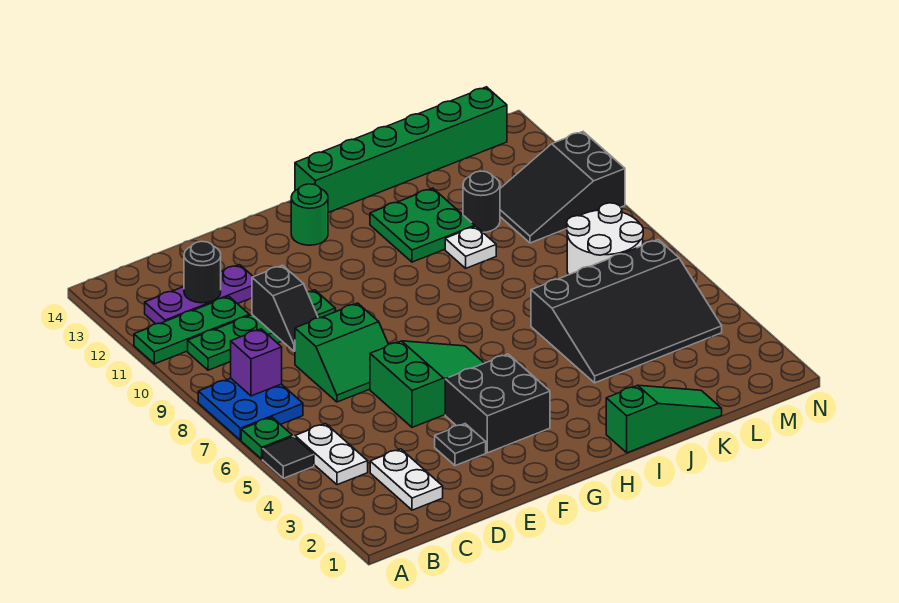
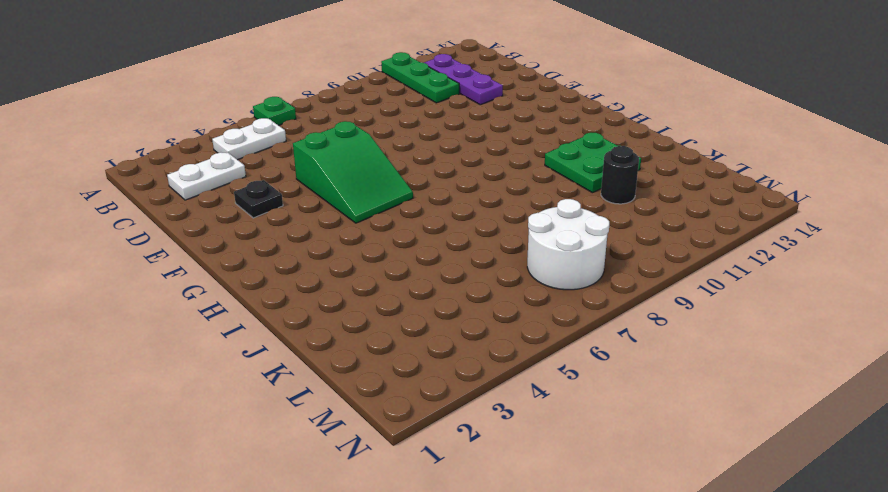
none -> black 1x1 tile [263,436,314,478]
none -> blue 2x2 plate [198,378,303,440]
none -> green 1x4 plate [188,290,335,370]

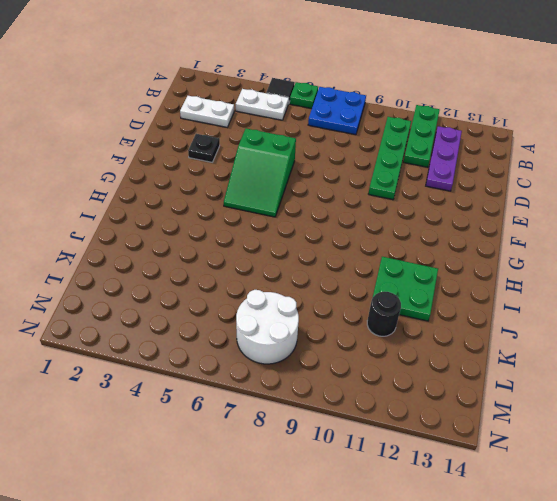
none -> green 2x2 slope [295,303,388,402]
none -> black 2x2 brick [445,354,550,453]
none -> green 1x1 round brick [291,184,328,245]

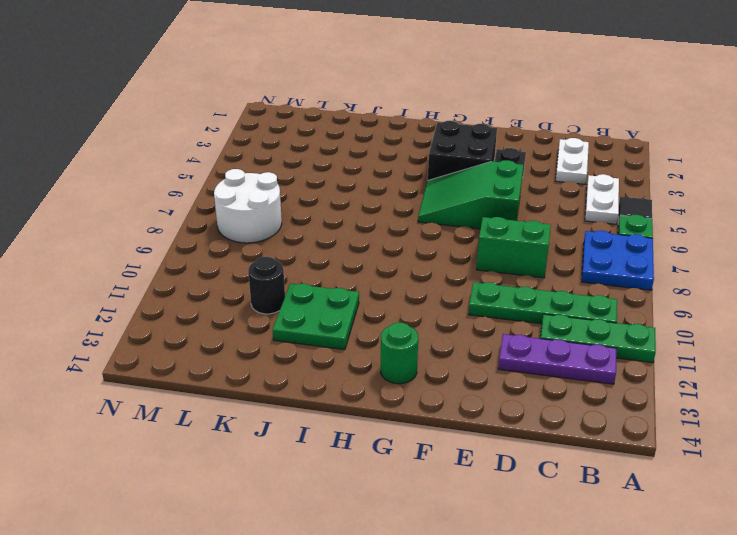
none -> green 1x6 brick [295,87,507,213]
none -> green 1x3 slope [606,385,722,453]
none -> black 3x4 slope [531,240,722,383]

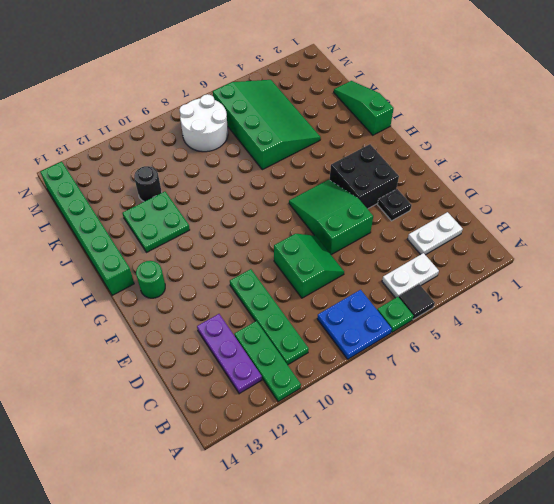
green 3x4 slope [213,80,321,170] -> black 3x4 slope [531,240,722,383]
none -> white 1x1 plate [445,226,496,268]
none -> black 2x3 slope [500,132,625,243]
none -> purple 1x1 brick [231,329,282,396]

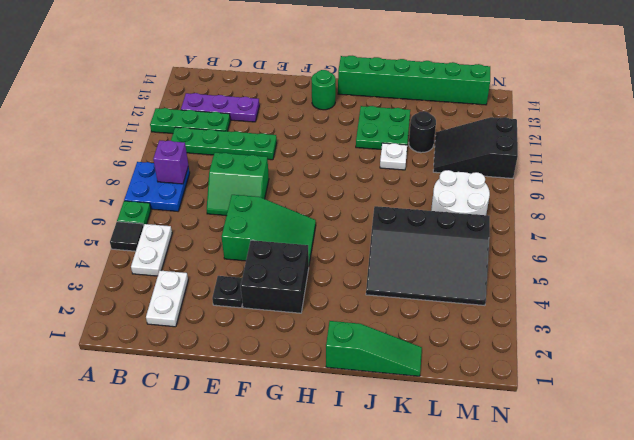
none -> black 1x1 round brick [184,241,221,303]
none -> black 1x2 slope [252,265,318,351]

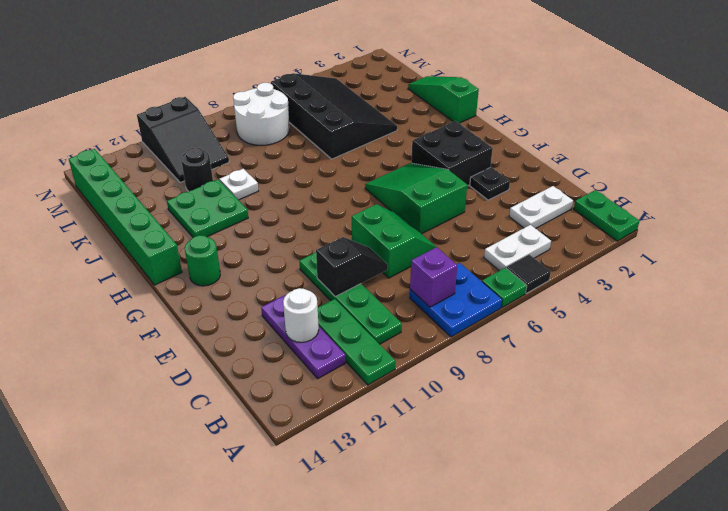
green 1x2 plate [574,190,640,241] -> none
white 1x1 round brick [283,288,319,342] -> black 1x1 round brick [184,241,221,303]

